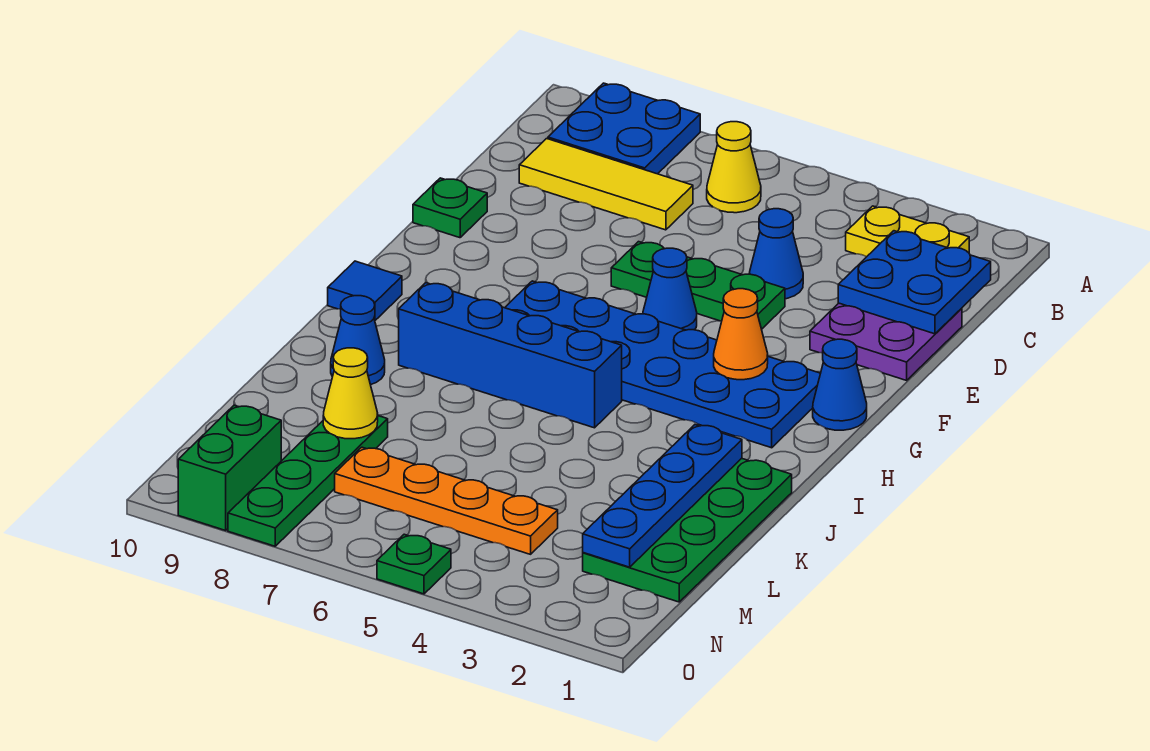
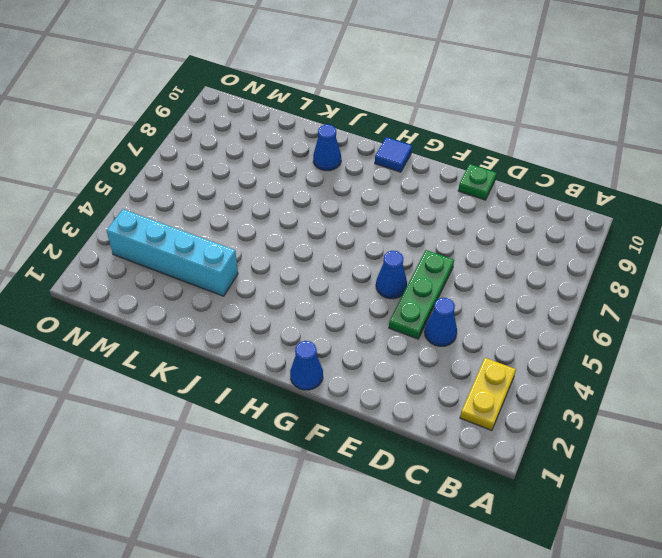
cyan 1x4 brick [107,209,238,296] -> none
none -> blue 2x2 plate [548,83,700,174]
none -> yellow 1x1 cone [707,122,761,213]
none -> yellow 1x3 tile [519,139,693,230]

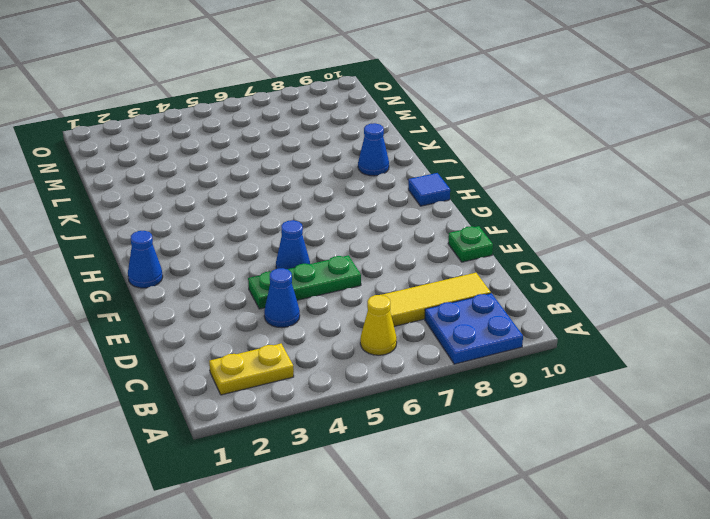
none -> purple 2x2 plate [810,303,962,380]
none -> blue 2x6 plate [505,281,821,448]
none -> blue 1x4 brick [399,283,622,428]

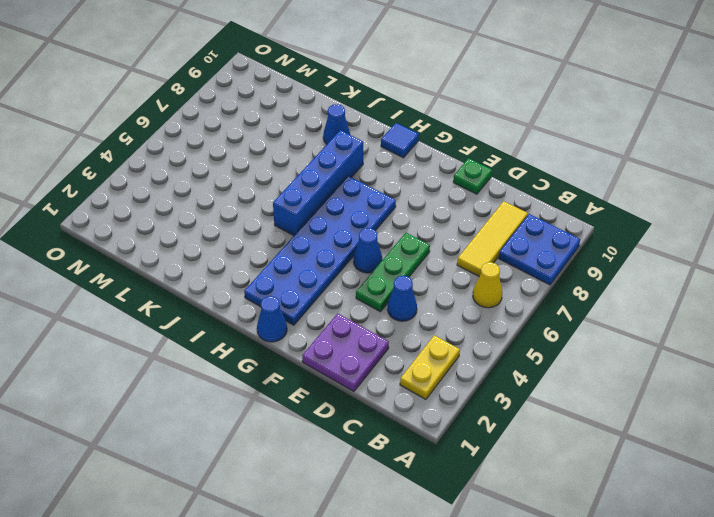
none -> green 2x4 plate [583,458,792,602]
none -> green 1x4 plate [228,416,388,546]
none -> orange 1x4 plate [335,447,558,554]

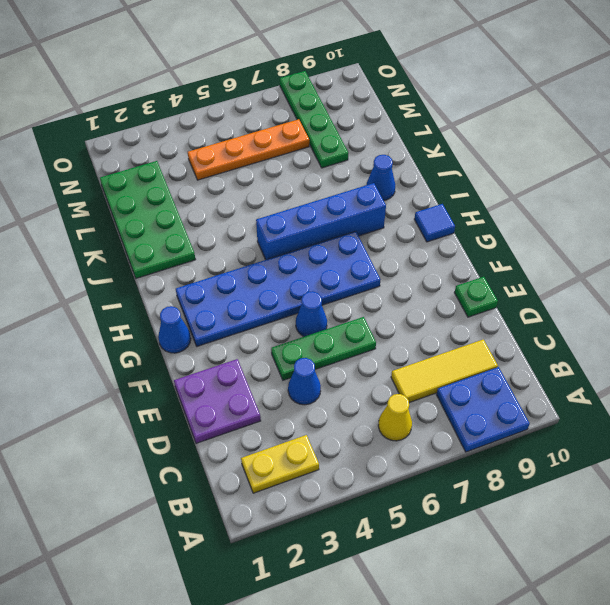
none -> green 1x2 brick [178,405,281,530]
none -> green 1x1 plate [377,534,451,594]
none -> blue 2x2 plate [838,231,991,334]

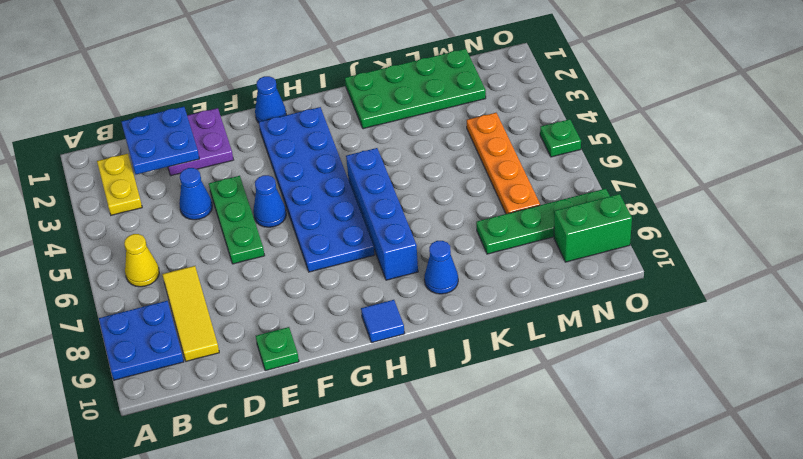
none -> orange 1x1 cone [714,289,768,380]
none -> blue 1x4 plate [583,425,742,567]
none -> yellow 1x1 cone [323,348,378,439]

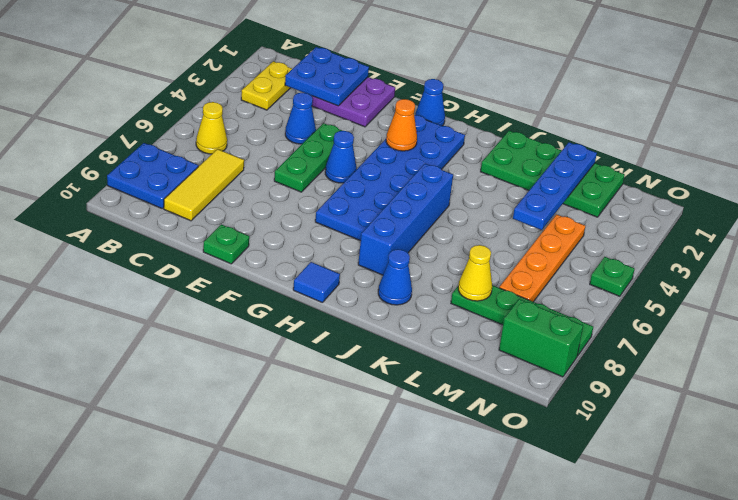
blue 1x4 plate [513,142,597,230] -> blue 1x4 plate turned to [583,425,742,567]

